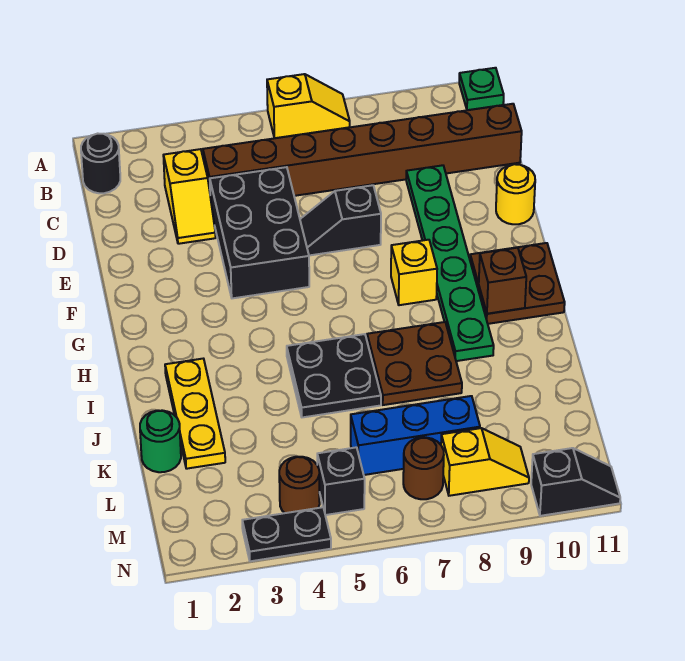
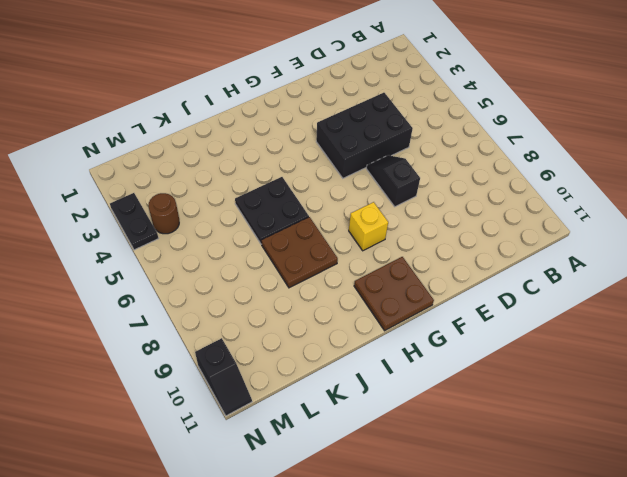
none -> yellow 1x2 slope [267,74,350,138]
none -> green 1x1 plate [459,68,504,110]
none -> black 1x1 round brick [81,134,120,193]

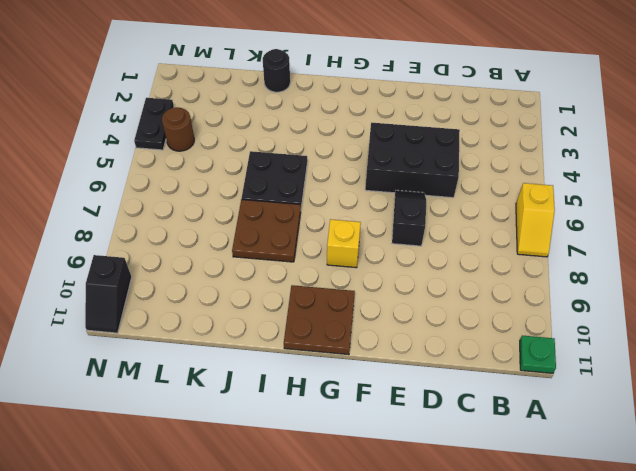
black 1x1 round brick [263,49,290,92] -> black 1x1 round brick moved to [81,134,120,193]
none -> yellow 1x2 slope [163,149,216,244]
none -> brown 1x8 brick [203,104,522,196]
none -> green 1x6 plate [406,165,494,361]

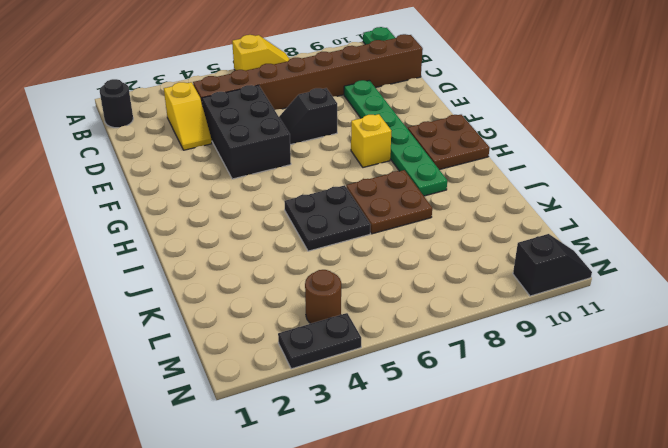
none -> yellow 1x1 round brick [496,164,535,224]
none -> yellow 1x3 plate [165,359,225,469]
none -> green 1x1 round brick [140,410,181,472]

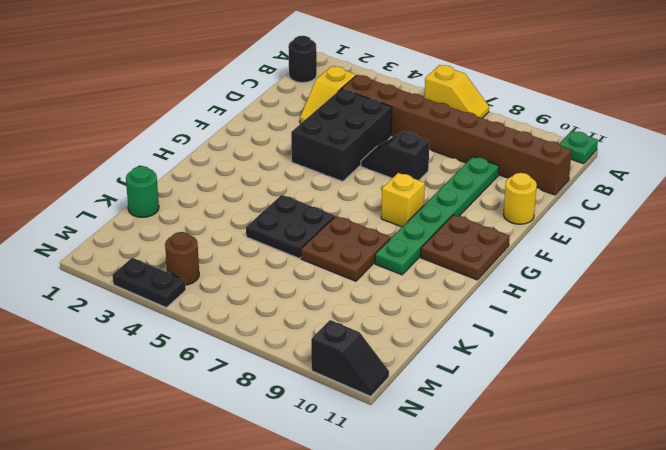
none -> yellow 1x3 plate [165,359,225,469]
none -> blue 1x3 brick [351,396,480,475]
none -> black 1x1 brick [317,447,365,515]

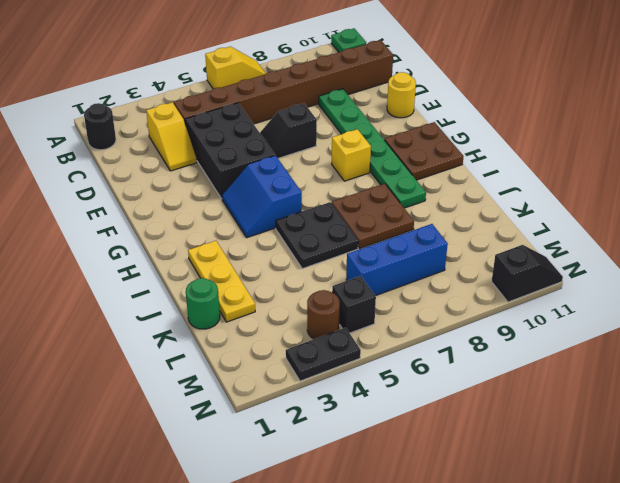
blue 2x2 slope [222,156,302,238] -> none
none -> brown 1x1 round brick [403,437,444,499]
none -> yellow 1x2 slope [441,428,529,496]
none -> brown 1x1 brick [479,248,526,314]

